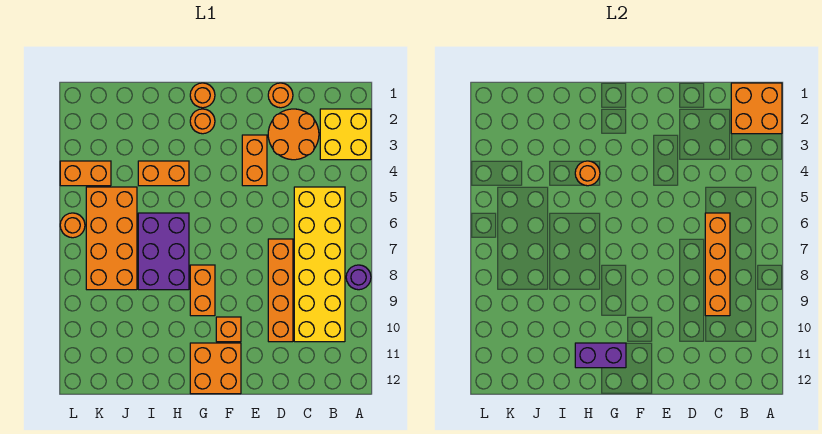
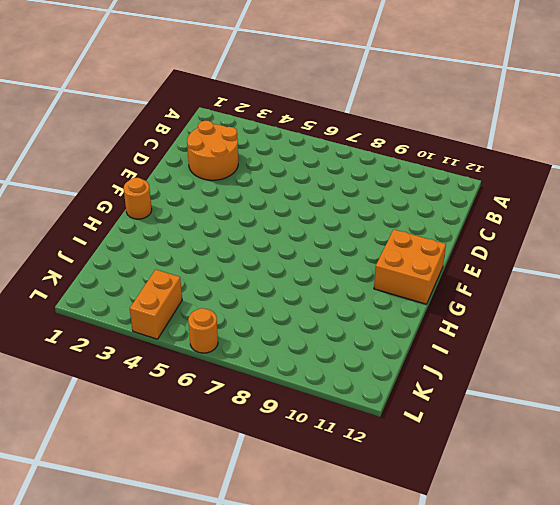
none -> yellow 2x2 brick [320,109,371,160]
none -> purple 1x1 round brick [346,265,371,290]
none -> yellow 2x6 brick [294,187,345,342]

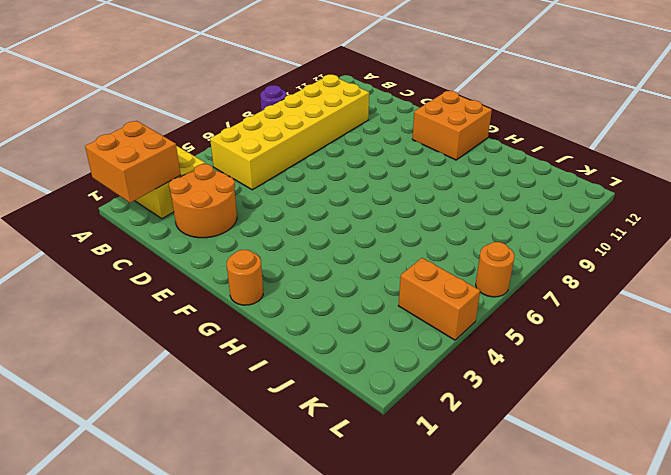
none -> orange 1x1 round brick [268,83,293,108]
none -> orange 1x4 brick [268,239,293,342]
none -> orange 1x2 brick [242,135,267,186]

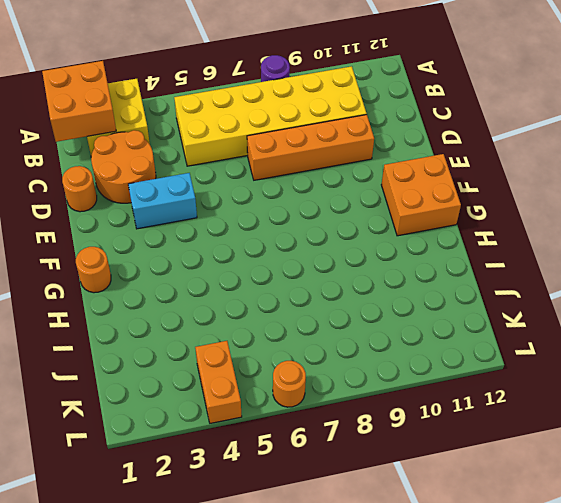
cyan 1x2 brick [128,173,197,229] -> orange 1x2 brick [242,135,267,186]
none -> orange 1x1 brick [216,317,241,342]
none -> orange 1x1 round brick [190,109,215,134]
none -> orange 1x2 brick [190,265,215,316]

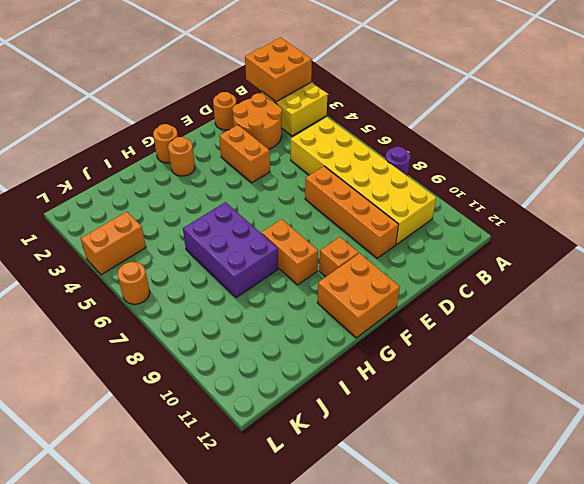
none -> orange 1x2 brick [138,161,189,186]
none -> orange 2x4 brick [86,187,137,290]
none -> orange 1x4 brick [705,213,730,316]

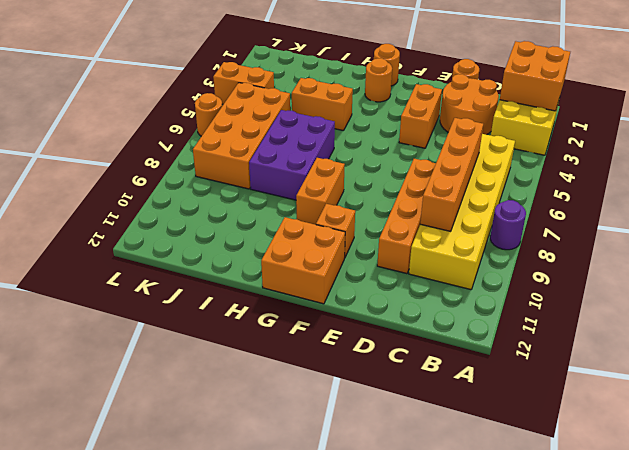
none -> purple 1x2 brick [575,343,626,368]
none -> orange 1x1 round brick [575,161,600,186]

